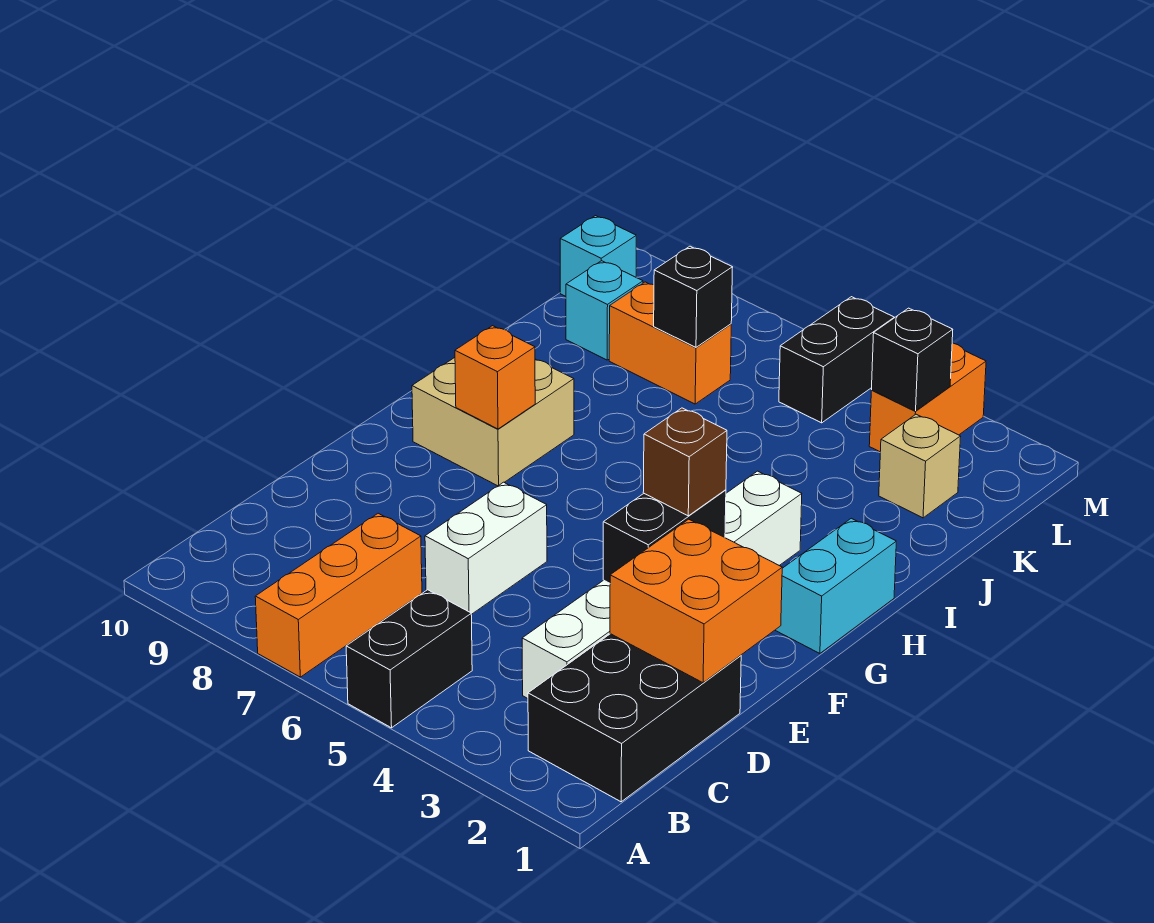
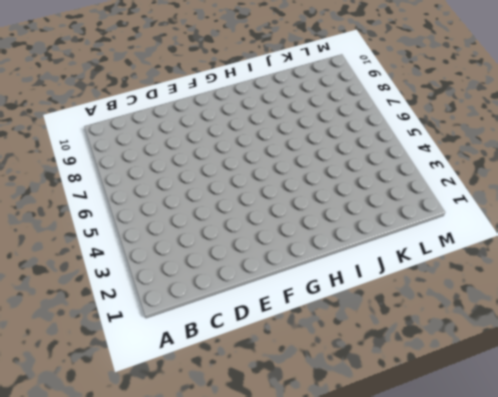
none -> black 1x2 brick [346,590,472,728]
none -> orange 1x3 brick [255,513,422,677]
none -> black 2x3 brick [528,634,741,802]

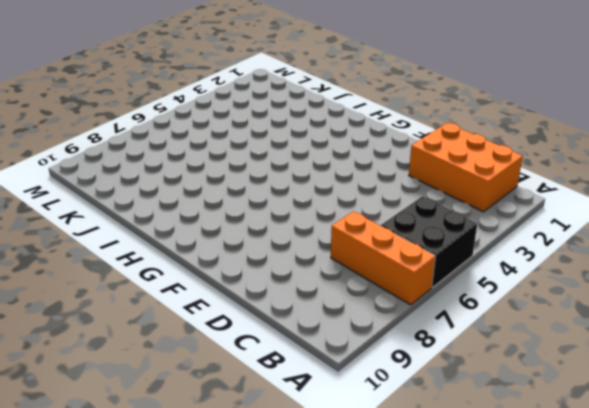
black 2x2 brick [381,196,477,287] -> black 1x2 brick [346,590,472,728]
orange 2x3 brick [409,123,523,212] -> black 2x3 brick [528,634,741,802]
none -> white 1x6 brick [522,471,802,698]
none -> white 1x2 brick [425,482,547,614]
none -> cyan 1x2 brick [775,518,896,653]

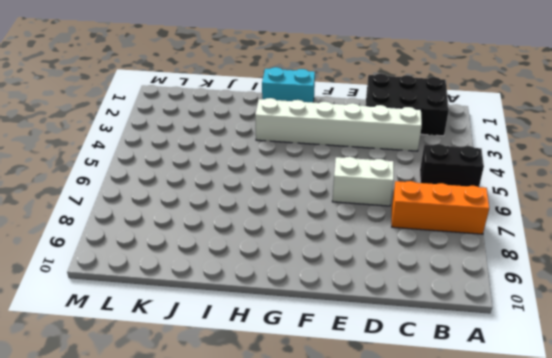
none -> tan 2x2 brick [412,358,574,486]
none -> tan 1x1 brick [879,414,961,518]
none -> orange 1x2 brick [609,282,731,404]

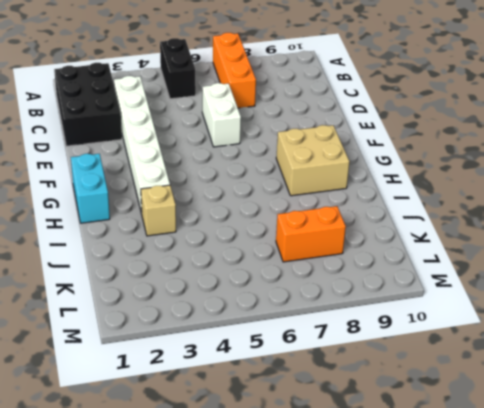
tan 1x1 brick [141,185,176,236] -> tan 1x1 brick moved to [879,414,961,518]
none -> cyan 1x1 brick [566,261,643,360]
none -> orange 1x2 brick [869,343,986,452]
none -> black 1x2 brick [779,297,894,423]

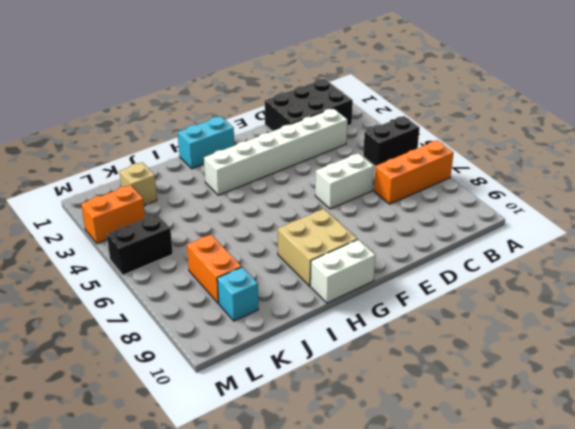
white 1x2 brick [310,240,375,303] -> none
none -> cyan 1x1 brick [560,216,636,296]
none -> orange 2x2 brick [610,519,782,683]
none -> black 1x2 brick [603,490,726,583]

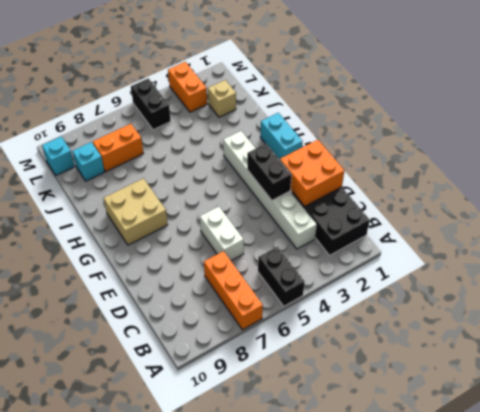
none -> orange 1x1 brick [455,326,535,429]
none -> black 1x1 brick [654,246,733,347]
none -> black 1x1 brick [872,308,953,411]

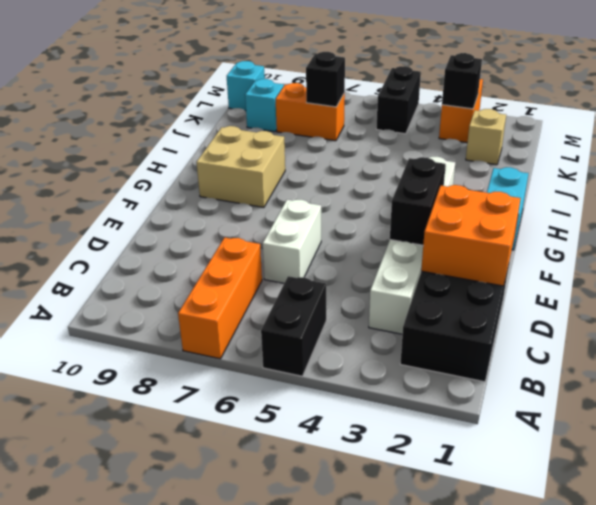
none -> orange 1x1 brick [455,326,535,429]
none -> brown 1x1 brick [643,408,727,516]

